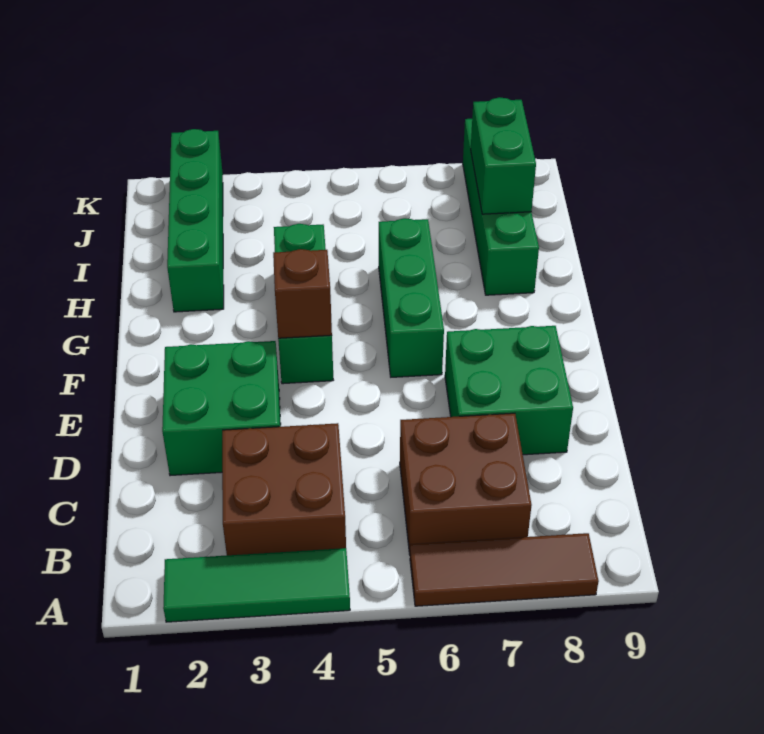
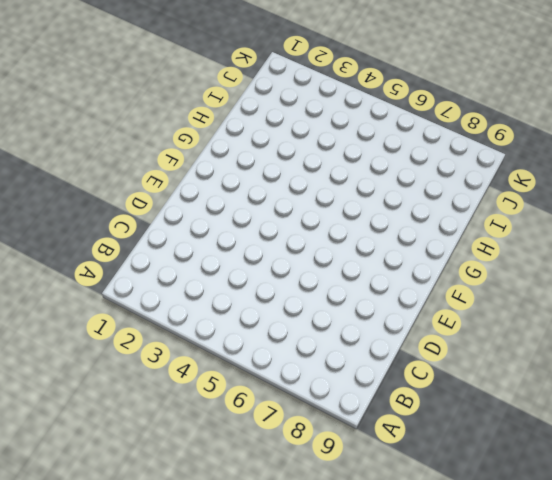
none -> green 1x3 tile [163,548,350,622]
none -> brown 1x3 tile [410,533,599,606]
none -> brown 2x2 brick [222,423,346,555]

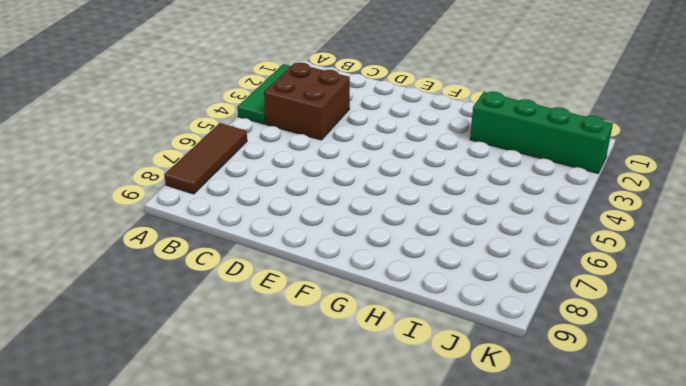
none -> brown 2x2 brick [400,413,532,554]
none -> green 2x2 brick [162,341,281,476]
none -> green 2x2 brick [445,326,573,455]

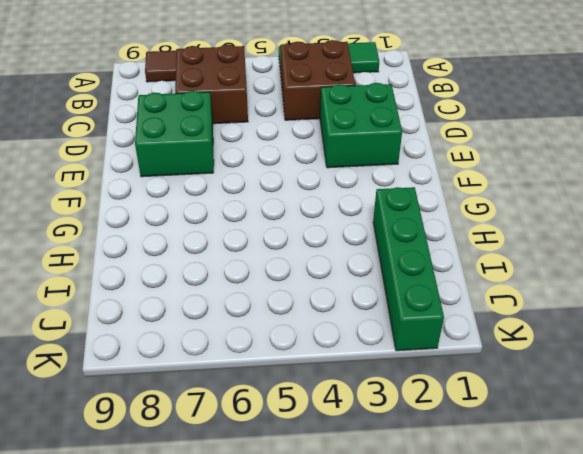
none -> green 1x3 brick [274,224,333,384]
none -> green 1x3 brick [379,218,444,377]
none -> green 1x4 brick [463,119,539,295]

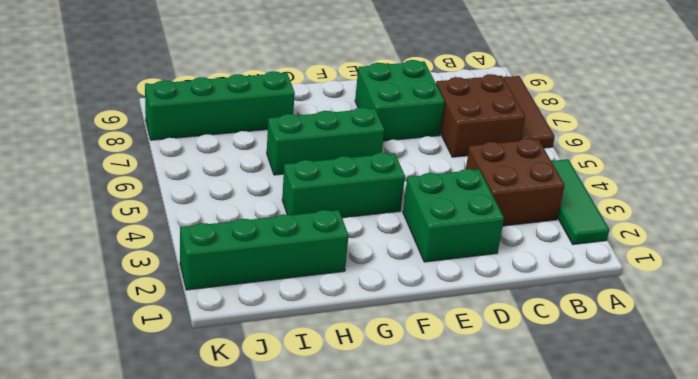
none -> brown 1x1 brick [273,249,332,338]
none -> green 1x2 brick [471,97,536,214]

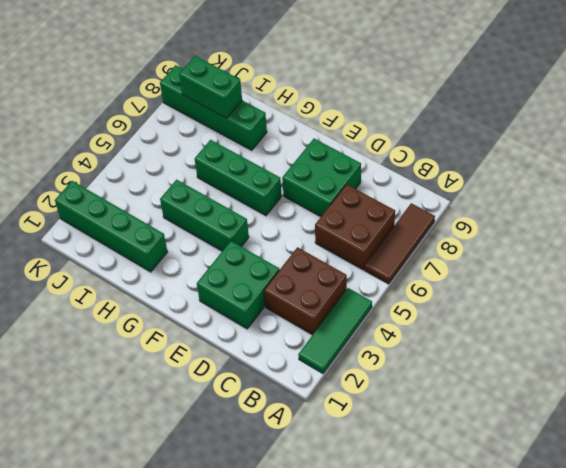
none -> brown 1x1 brick [273,249,332,338]

